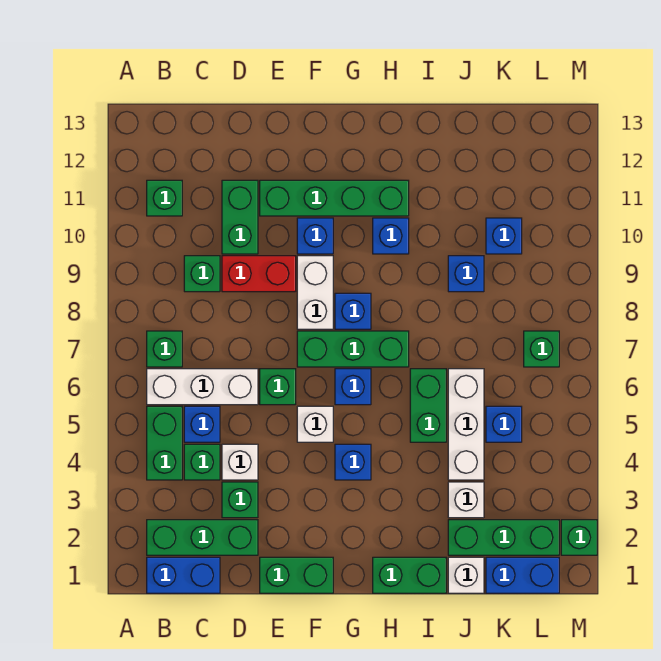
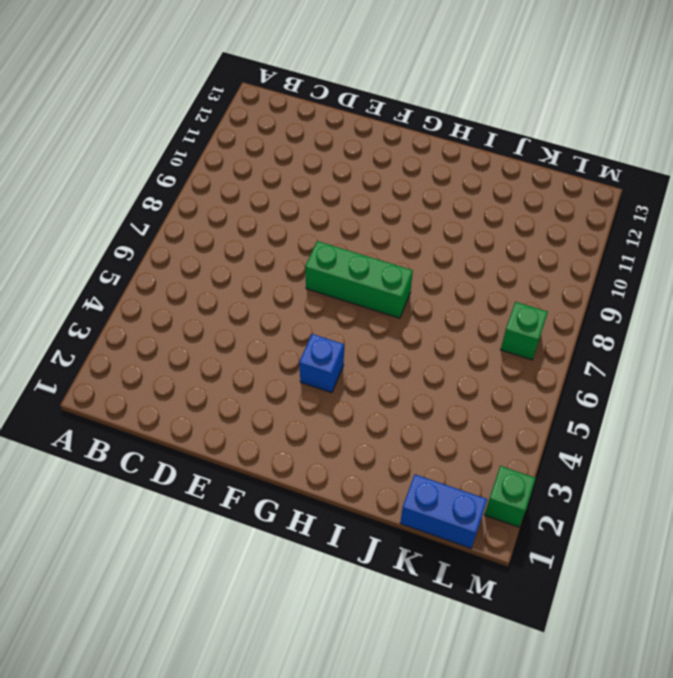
none -> blue 1x2 brick [147,557,220,593]
none -> green 1x3 brick [147,520,258,555]
none -> green 1x2 brick [147,406,182,480]
none -> white 1x3 brick [147,369,258,405]

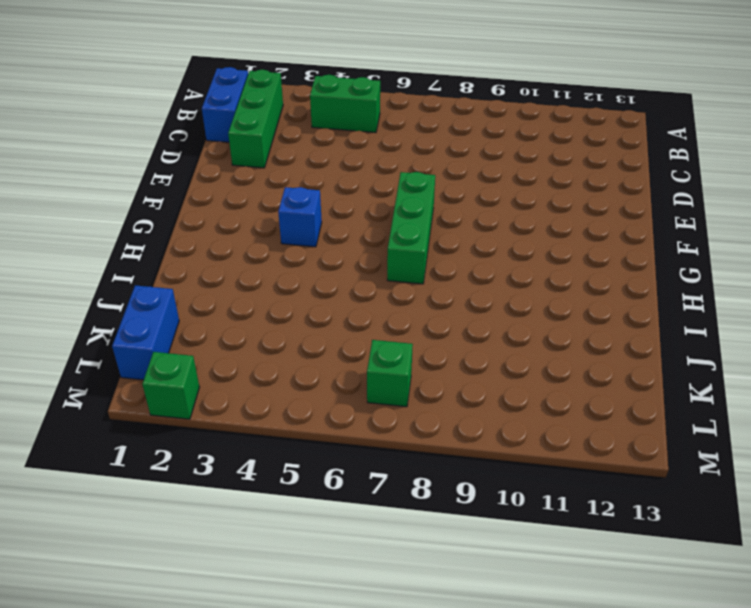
none -> white 1x3 brick [147,369,258,405]
none -> green 1x1 brick [147,331,182,367]
none -> green 1x1 brick [147,180,182,216]
none -> green 1x1 brick [184,444,220,480]

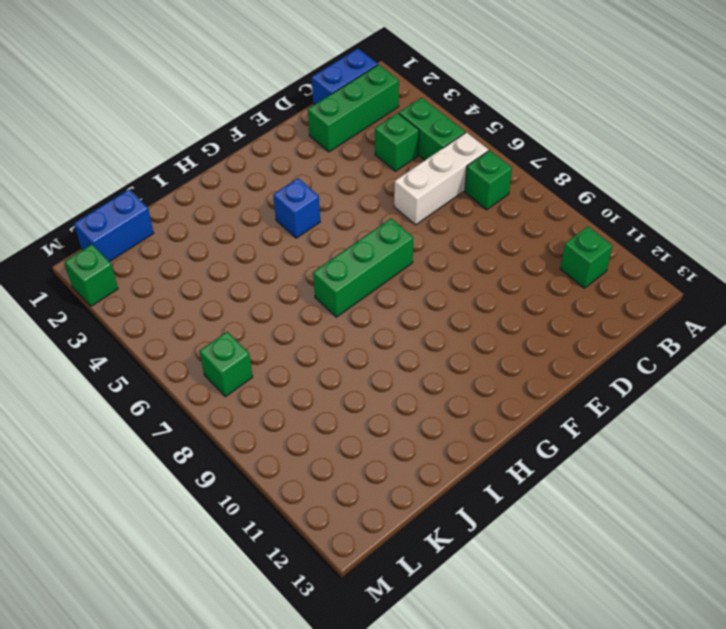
none -> blue 1x1 brick [184,406,220,442]
none -> green 1x1 brick [184,256,220,292]
none -> green 1x1 brick [222,482,258,518]
none -> white 1x1 brick [222,444,258,480]

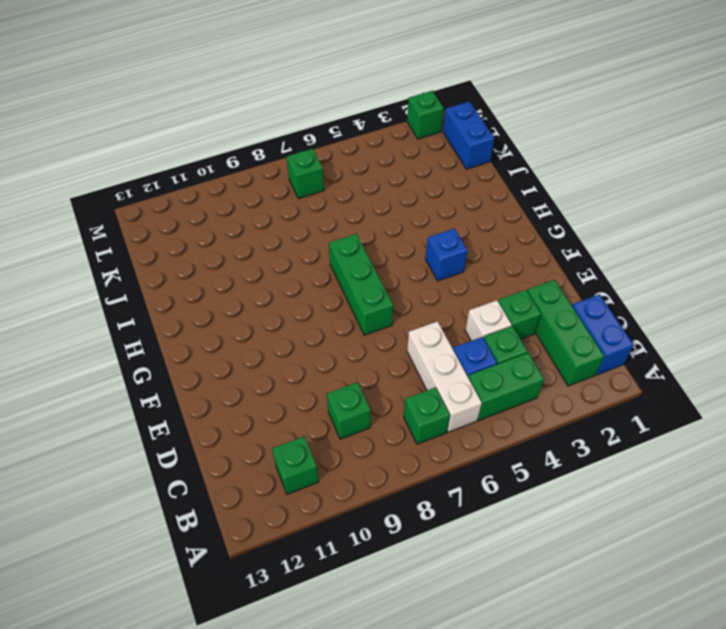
none -> red 1x2 brick [222,256,296,292]
none -> green 1x2 brick [222,180,258,254]
none -> green 1x2 brick [260,557,333,593]
none -> green 1x1 brick [260,369,296,405]

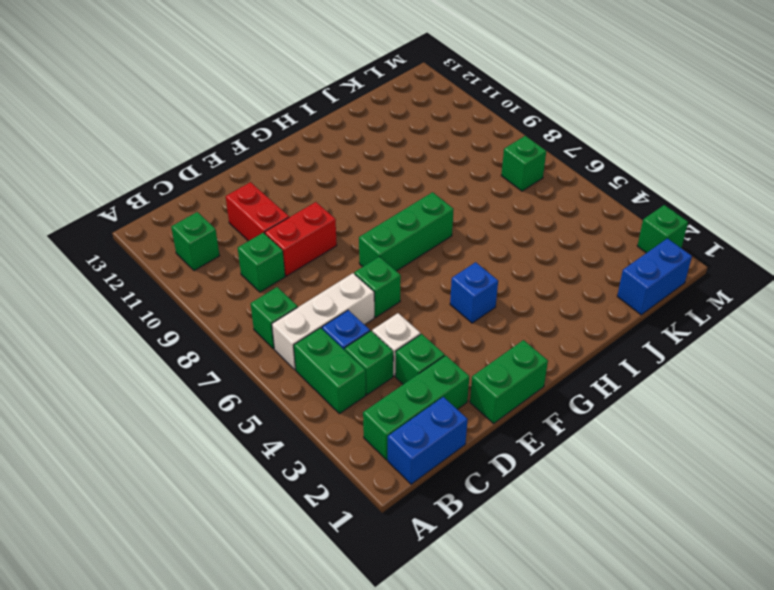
red 1x2 brick [226,182,289,241] -> green 1x2 brick [222,180,258,254]
none -> green 1x4 brick [260,180,409,216]
none -> white 1x1 brick [297,406,333,442]
none -> white 1x2 brick [297,256,333,329]
none -> blue 1x1 brick [297,218,333,254]

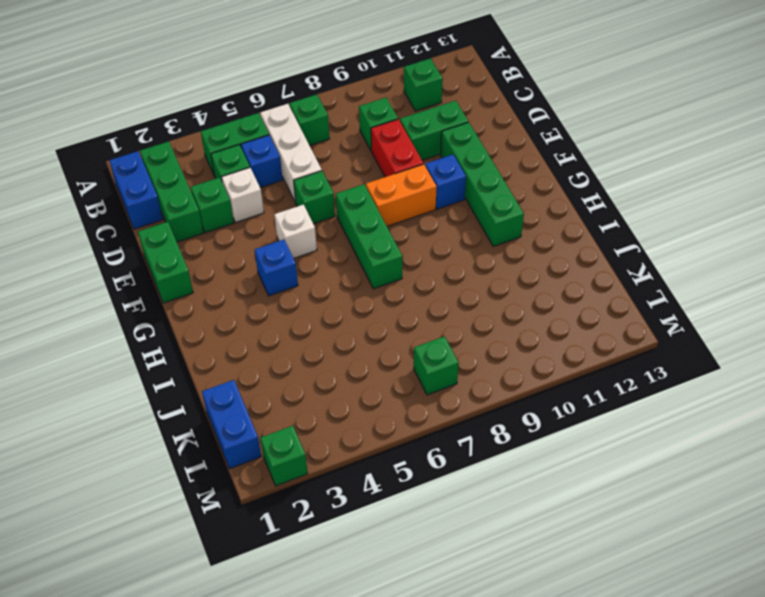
orange 1x2 brick [366,164,437,226] -> white 1x2 brick [297,256,333,329]
none -> blue 1x1 brick [335,369,371,405]
none -> blue 1x1 brick [335,293,371,329]
none -> green 1x2 brick [373,557,446,593]
none -> blue 1x1 brick [373,218,409,254]

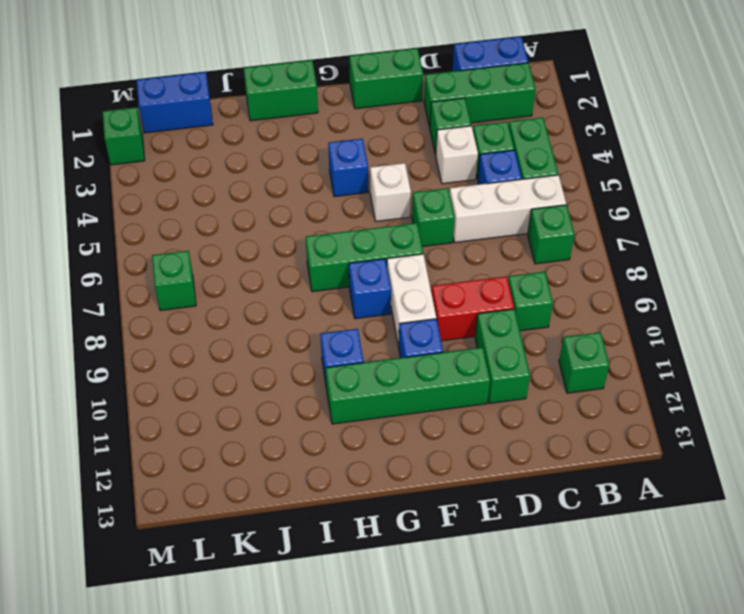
none -> blue 1x1 brick [335,369,371,405]
none -> green 1x2 brick [410,369,446,442]
none -> white 1x1 brick [448,557,484,593]
none -> green 1x3 brick [448,520,559,555]

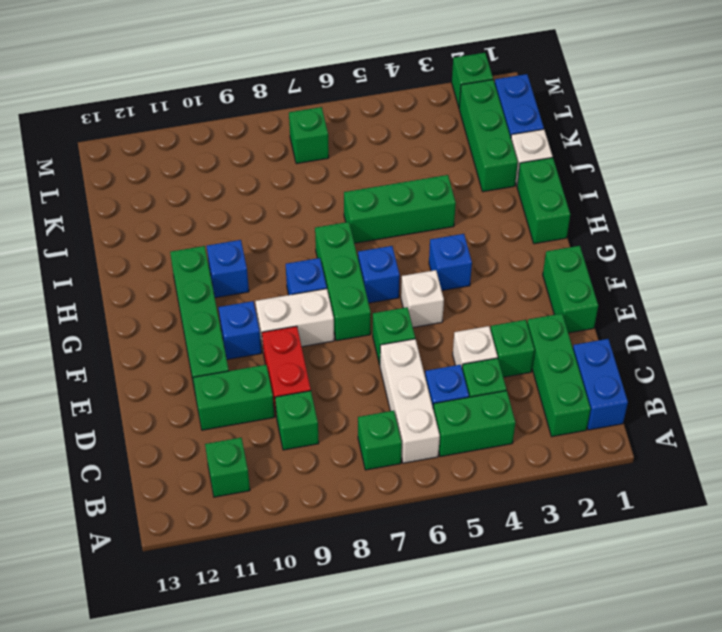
green 1x3 brick [344,175,456,243] -> green 1x2 brick [410,369,446,442]
none -> white 1x1 brick [448,482,484,518]
none -> white 1x3 brick [448,369,484,480]
none -> blue 1x1 brick [448,256,484,292]
none -> blue 1x1 brick [486,406,522,442]

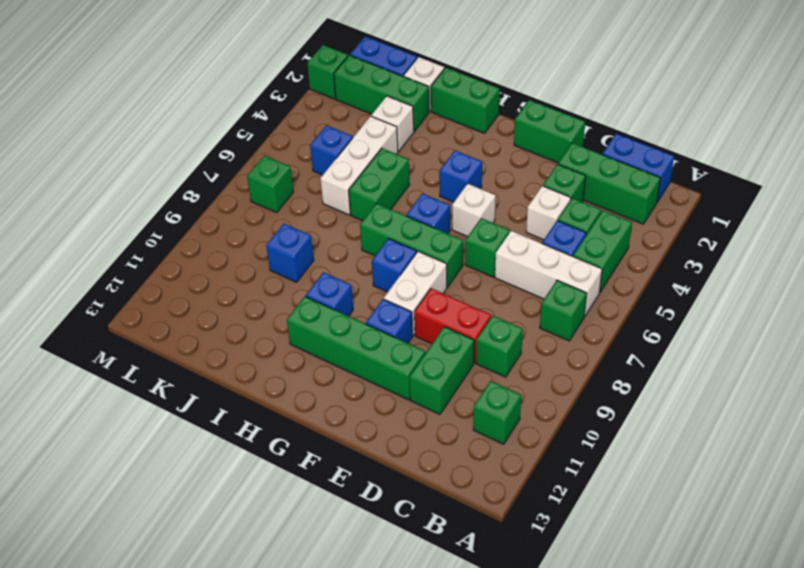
none -> blue 1x1 brick [486,218,522,254]

